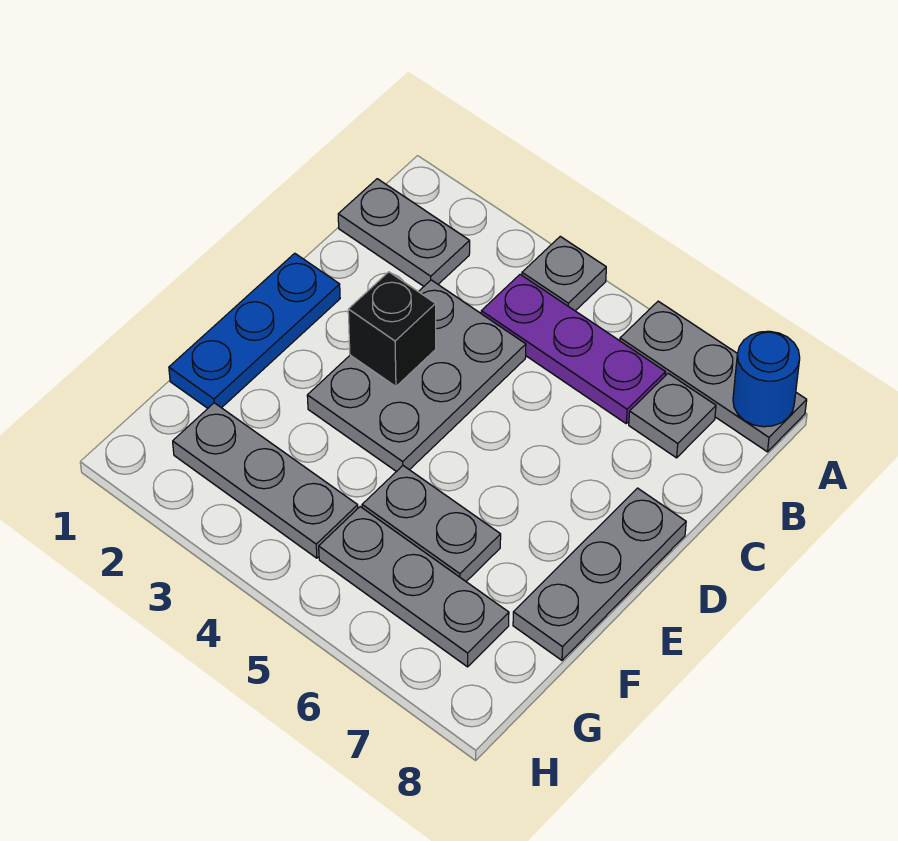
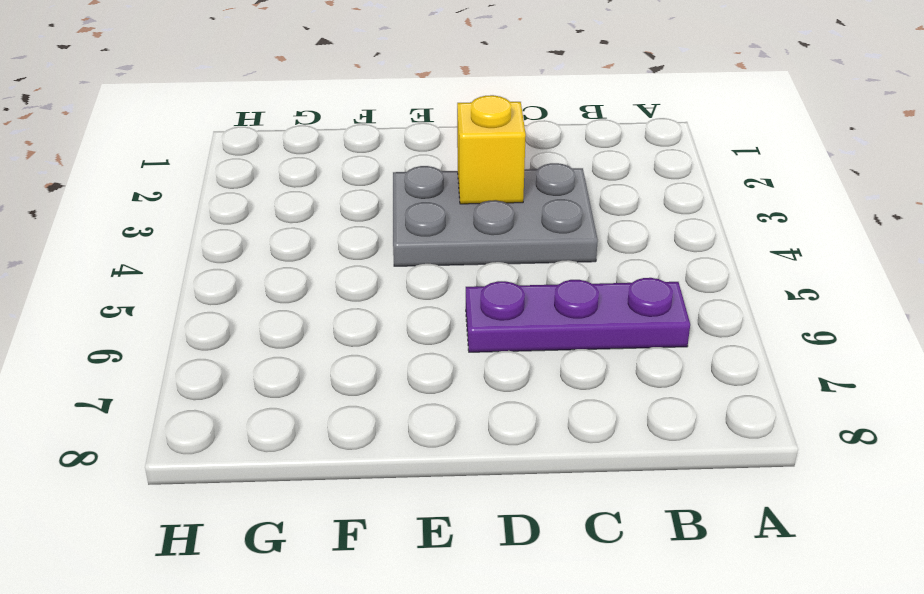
purple 1x3 plate [466,278,690,352] -> purple 1x3 plate turned to [481,274,666,423]
yellow 1x1 brick [457,95,526,204] -> black 1x1 brick [348,272,436,387]
none -> grey 1x1 plate [522,236,606,311]
none -> grey 1x3 plate [620,301,807,452]
none -> grey 1x2 plate [338,179,470,286]

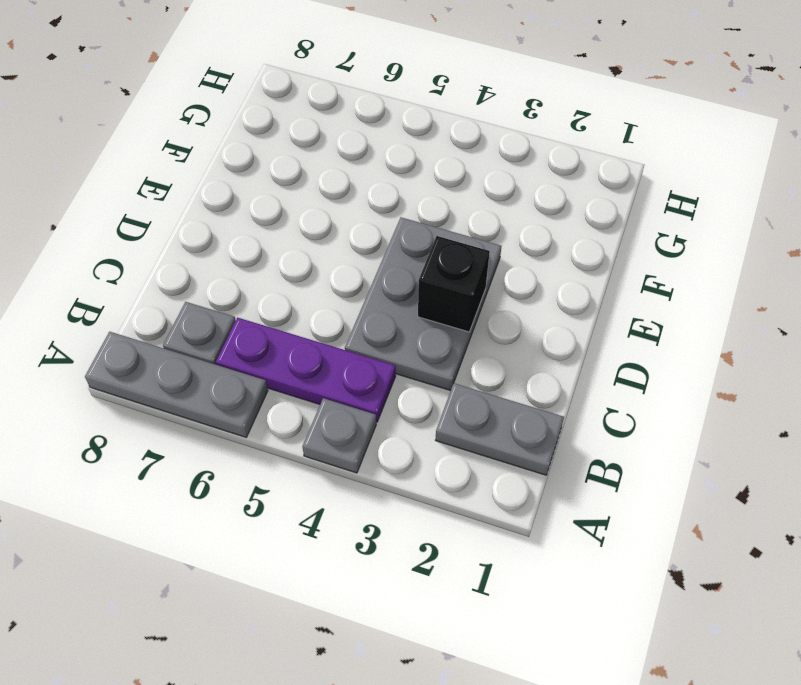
none -> blue 1x3 plate [169,253,340,408]
none -> grey 1x3 plate [513,488,686,660]
none -> grey 1x2 plate [362,466,501,581]

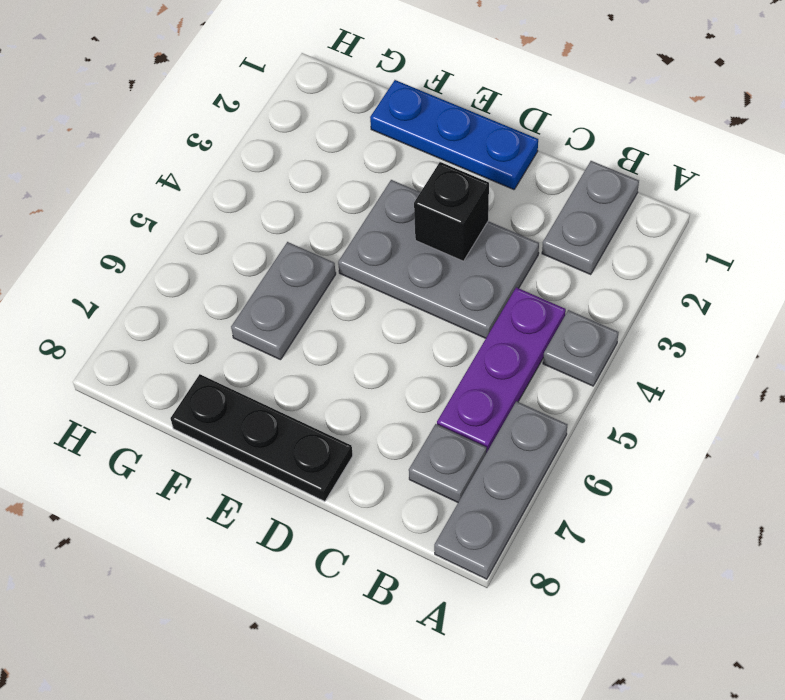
black 1x3 plate [171,374,353,501] -> grey 1x3 plate [513,488,686,660]
none -> grey 1x3 plate [173,403,358,558]
none -> grey 1x3 plate [319,507,509,667]
none -> blue 1x1 round brick [733,331,800,427]

